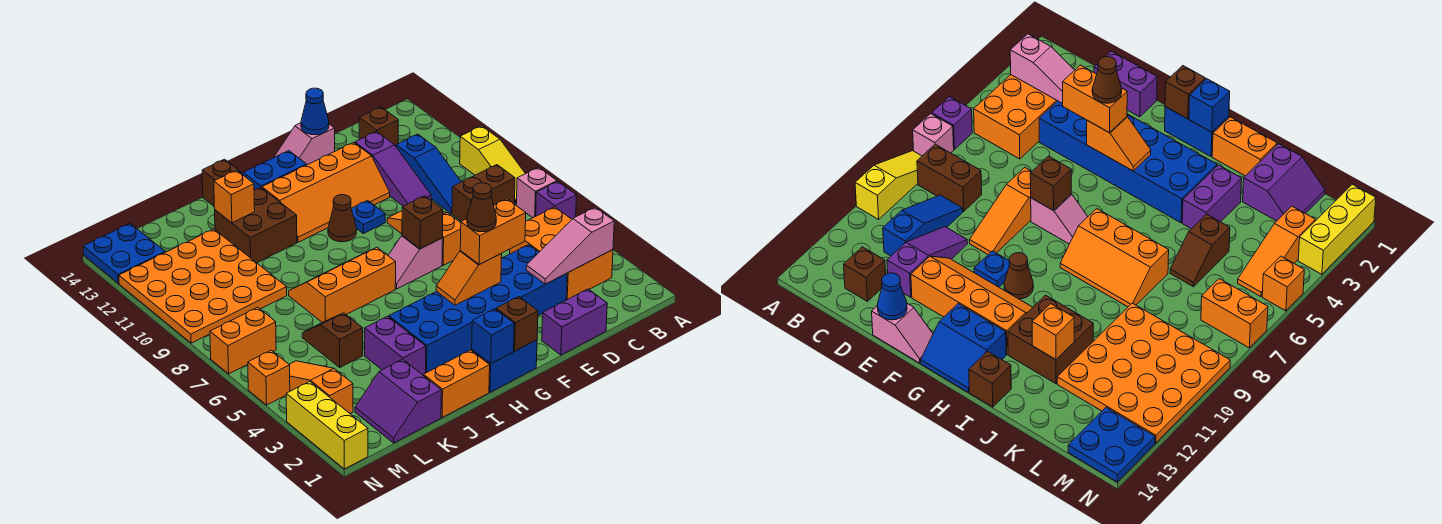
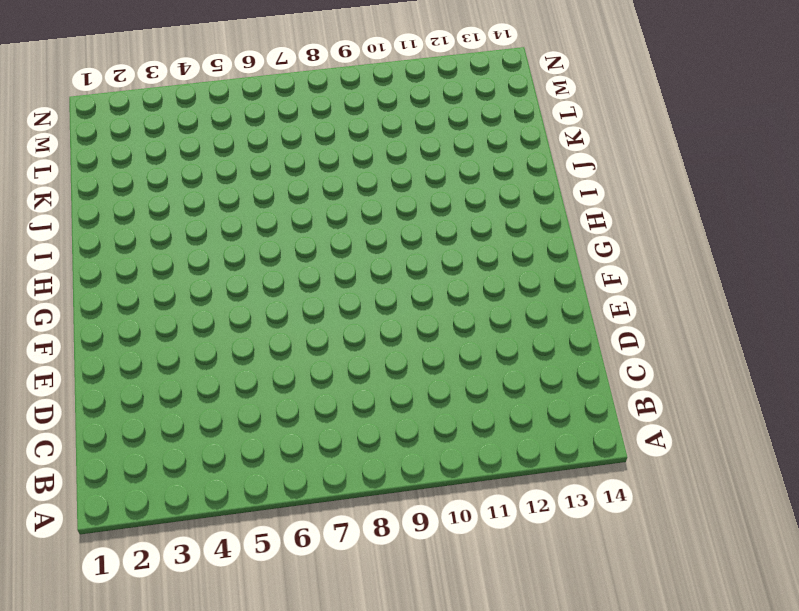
none -> purple 1x1 brick [536,182,576,219]
none -> pink 1x1 brick [516,167,557,218]
none -> yellow 1x3 slope [460,126,525,205]
none -> orange 2x3 brick [509,207,613,300]

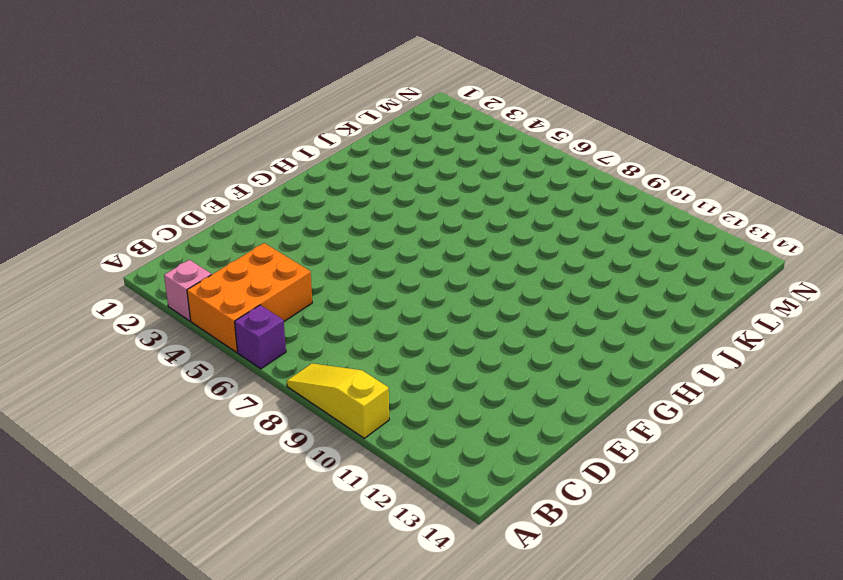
pink 1x1 brick [164,260,211,321] -> pink 1x1 brick moved to [516,167,557,218]
orange 2x3 brick [187,243,312,352] -> orange 2x3 brick turned to [509,207,613,300]
none -> brown 1x2 brick [452,165,515,221]
none -> blue 1x3 slope [396,134,461,214]
none -> brown 1x1 brick [359,107,398,146]
none -> purple 1x2 brick [542,289,607,355]

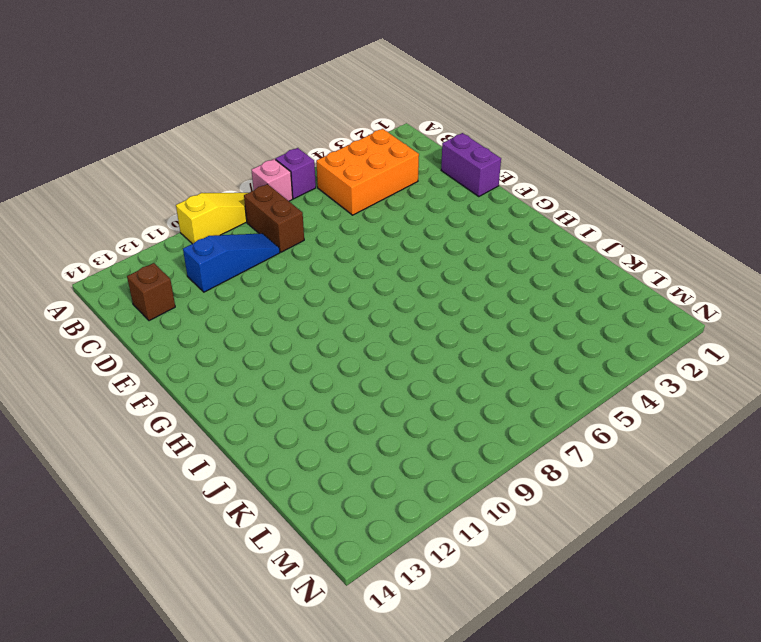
none -> blue 2x6 brick [389,245,567,373]
none -> purple 1x3 slope [355,131,431,206]
none -> orange 1x3 slope [387,211,461,265]
none -> orange 2x4 slope [262,143,390,242]

